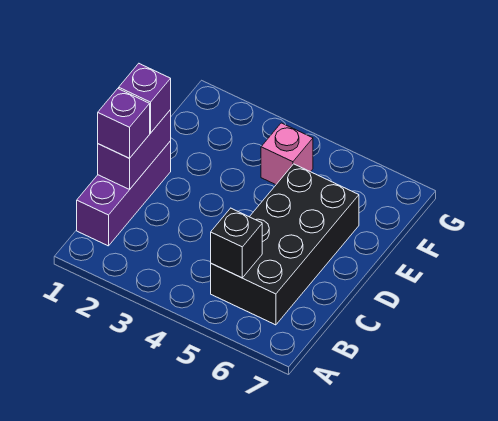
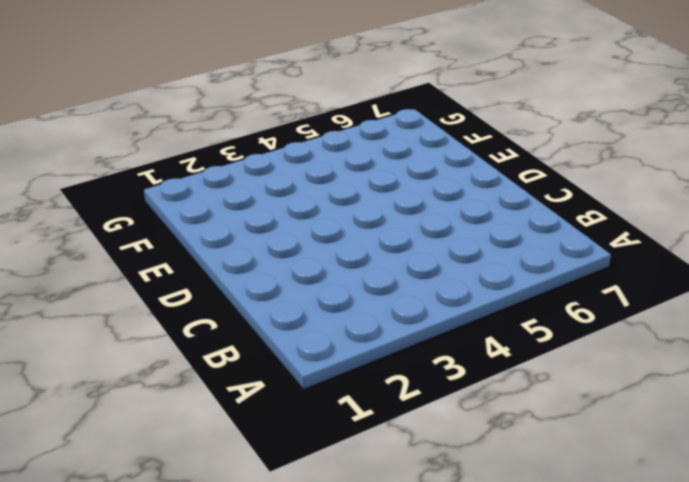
none -> purple 1x3 brick [77,141,171,246]
none -> black 2x4 brick [211,164,359,325]

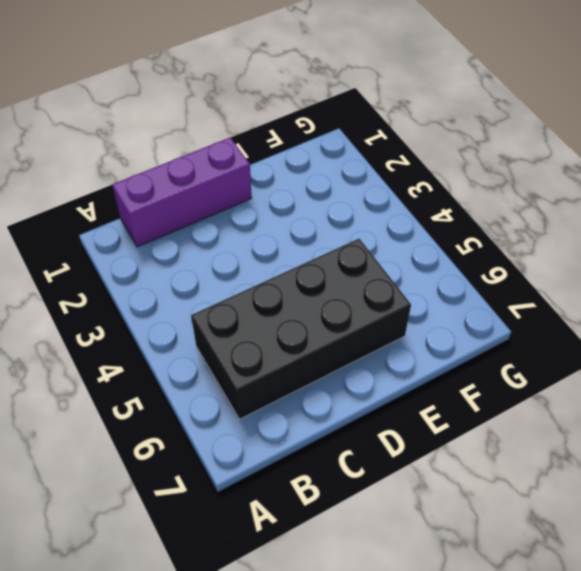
none -> pink 1x1 brick [261,123,313,185]
none -> black 1x1 brick [211,208,262,278]

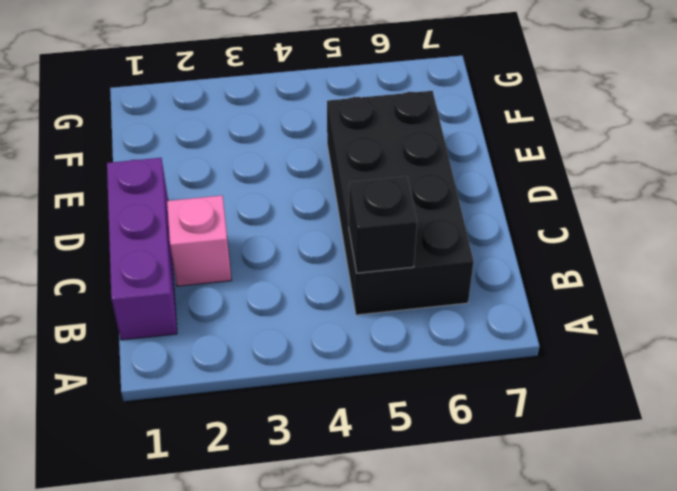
pink 1x1 brick [167,195,231,286] -> pink 1x1 brick moved to [261,123,313,185]
none -> purple 1x2 brick [98,110,171,189]
none -> purple 1x1 brick [98,89,150,158]

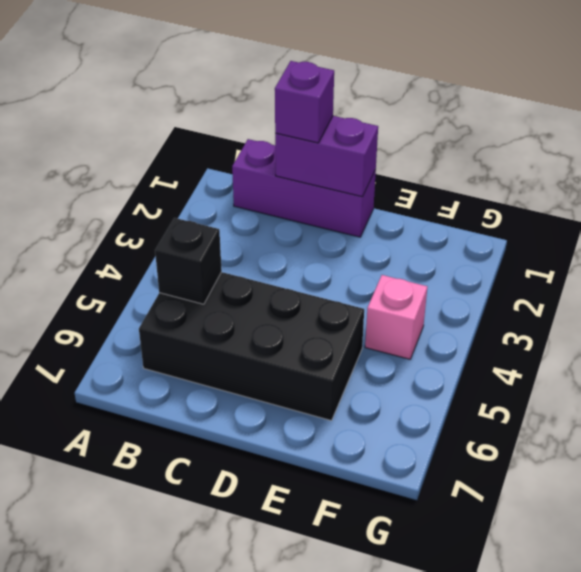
none -> purple 1x1 brick [119,64,171,133]

